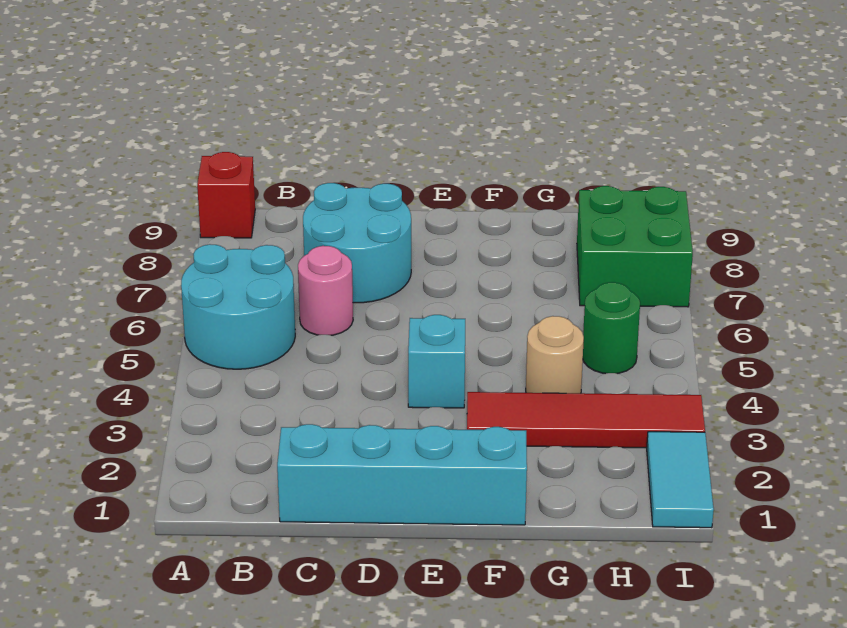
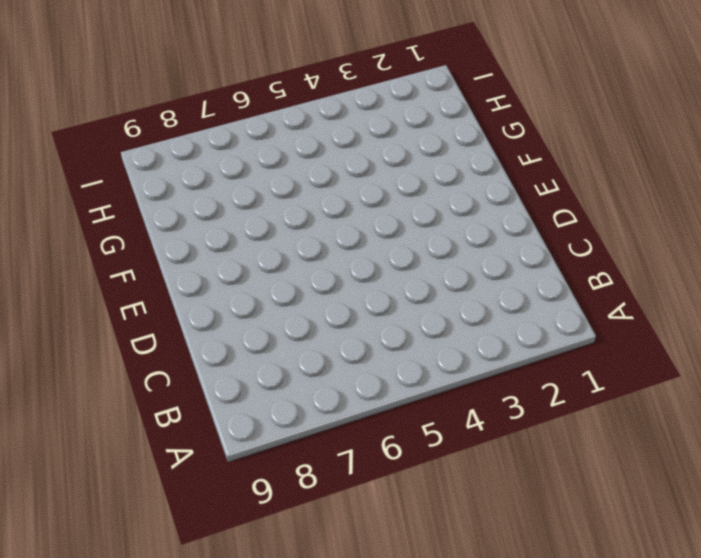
none -> cyan 2x2 round brick [181,244,295,369]
none -> red 1x1 brick [197,152,255,238]

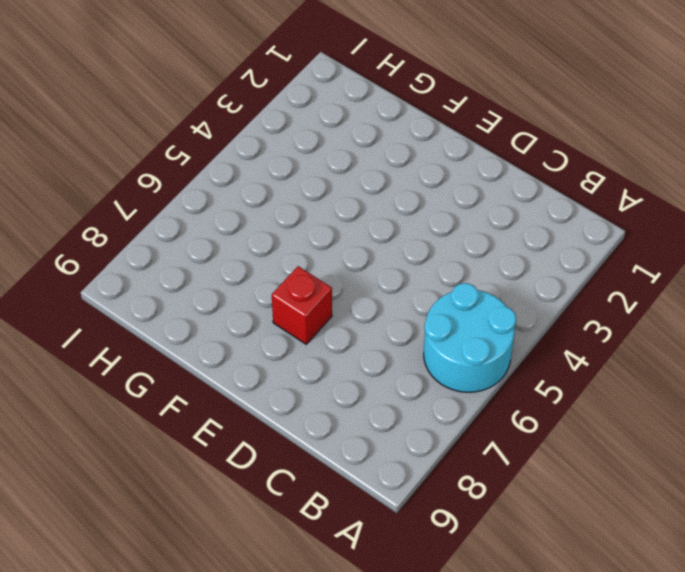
red 1x1 brick [272,266,332,344] -> red 1x1 brick moved to [197,152,255,238]
none -> cyan 1x4 brick [277,424,527,525]
none -> pink 1x1 round brick [298,246,353,335]

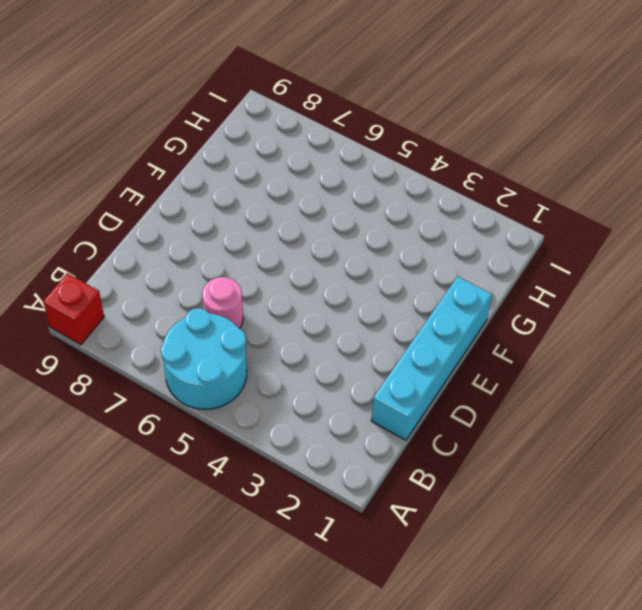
none -> cyan 2x2 round brick [303,183,411,303]
none -> cyan 1x1 brick [408,315,465,408]

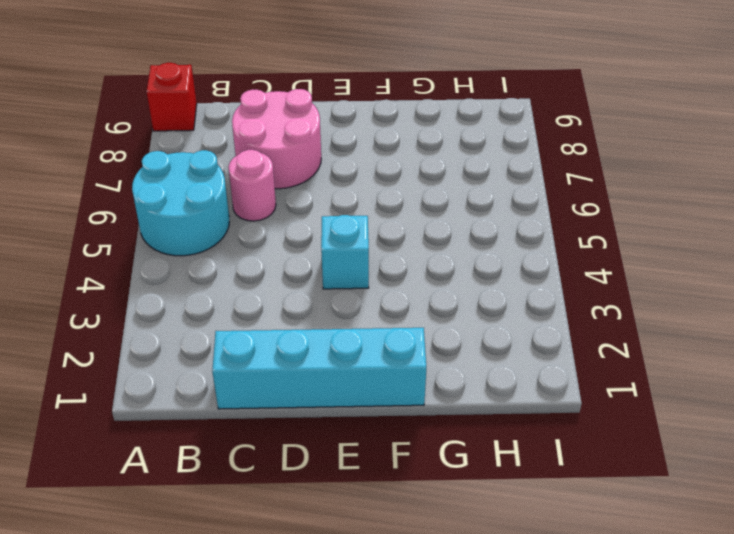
pink 2x2 round brick [232,89,321,189] -> cyan 2x2 round brick [303,183,411,303]
none -> red 1x4 tile [467,392,705,448]
none -> tan 1x1 round brick [526,316,584,393]

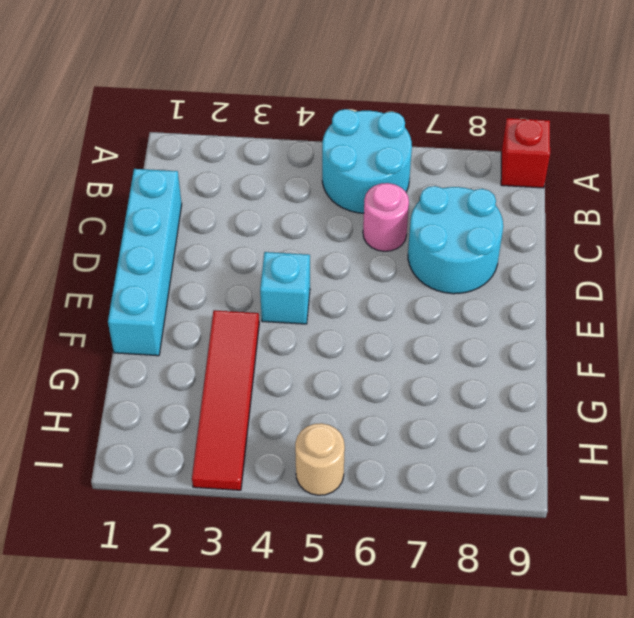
tan 1x1 round brick [295,423,345,495] -> tan 1x1 round brick moved to [526,316,584,393]
none -> green 1x1 round brick [583,282,640,374]
none -> green 2x2 brick [577,186,693,307]

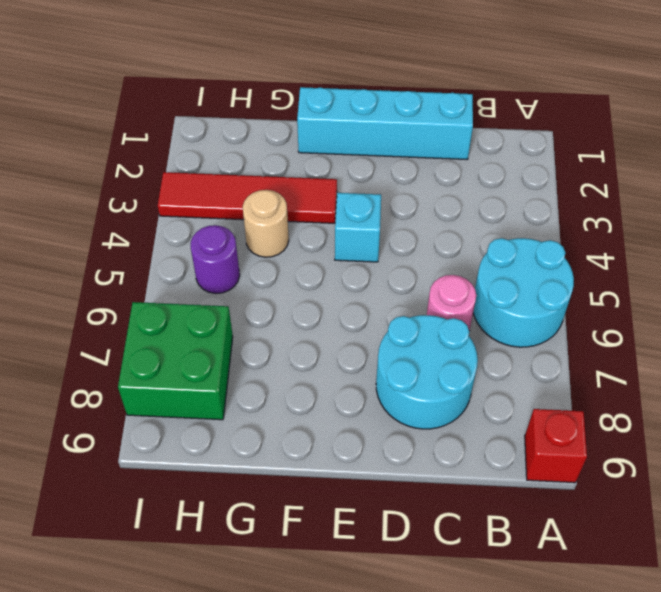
purple 1x1 round brick [191,225,240,293] -> green 1x1 round brick [583,282,640,374]
none -> cyan 1x2 tile [647,432,714,528]

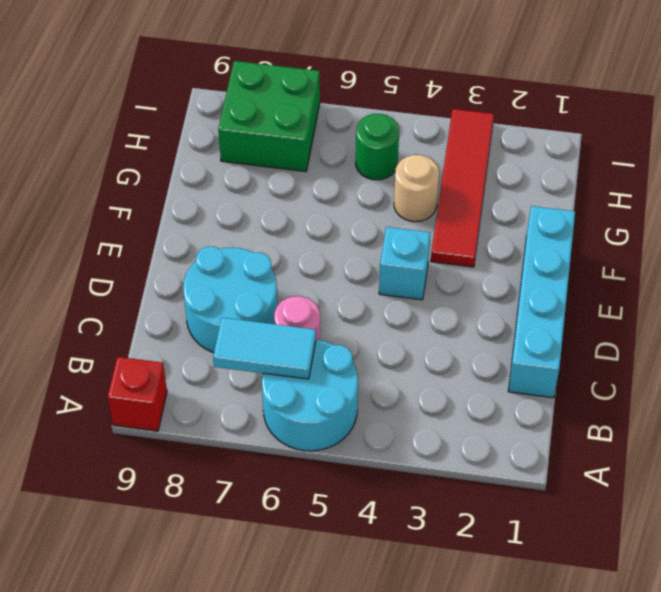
cyan 1x2 tile [213,318,316,379] -> cyan 1x2 tile moved to [647,432,714,528]

